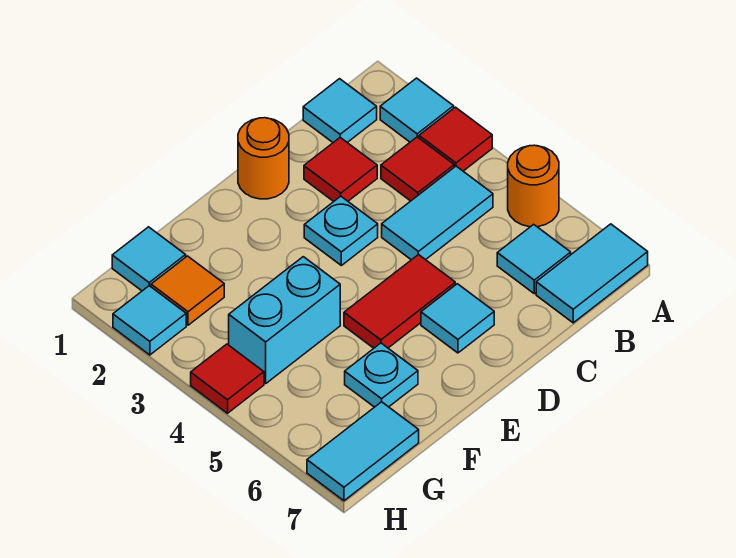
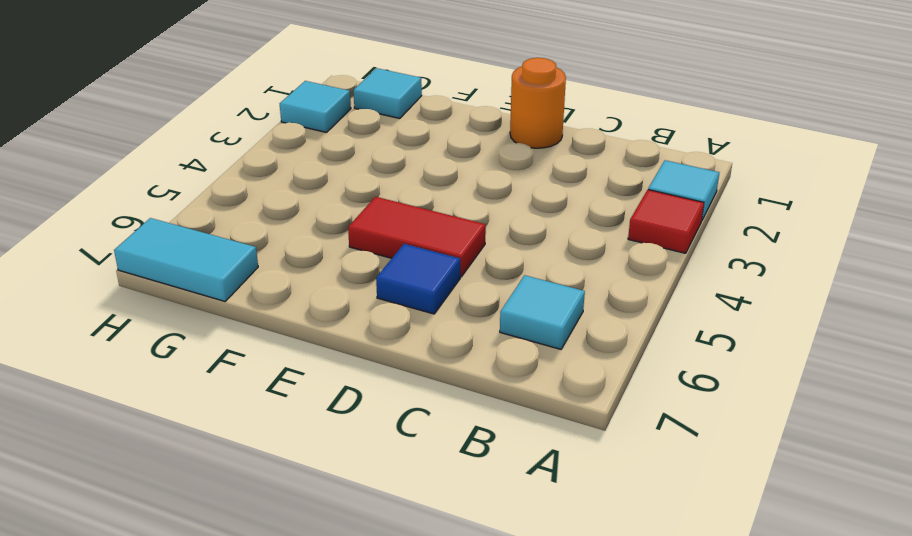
blue 1x1 tile [376,244,460,314] -> cyan 1x1 tile [421,284,494,353]
none -> orange 1x1 round brick [508,145,559,227]
none -> cyan 1x2 tile [536,224,648,323]
none -> cyan 1x1 tile [303,79,377,143]

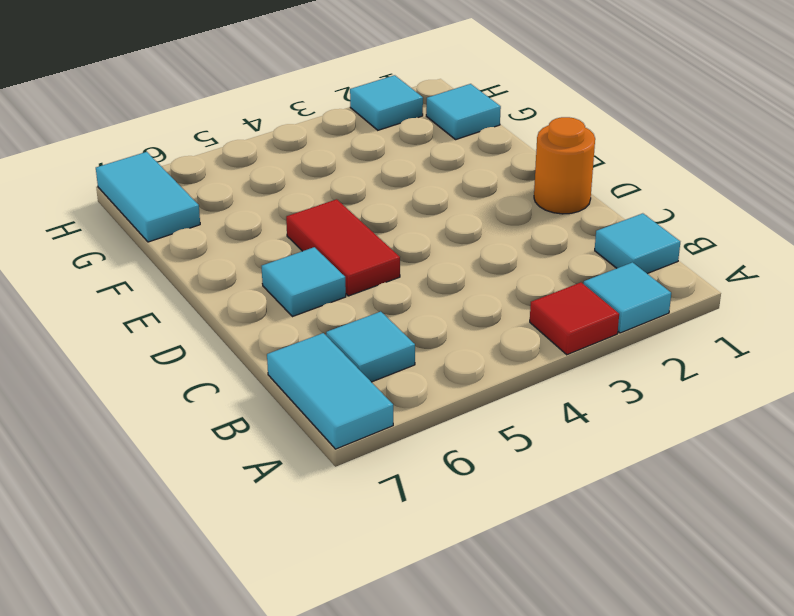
none -> orange 1x1 round brick [508,145,559,227]
none -> red 1x1 tile [381,137,454,201]
none -> cyan 1x2 tile [382,166,493,260]

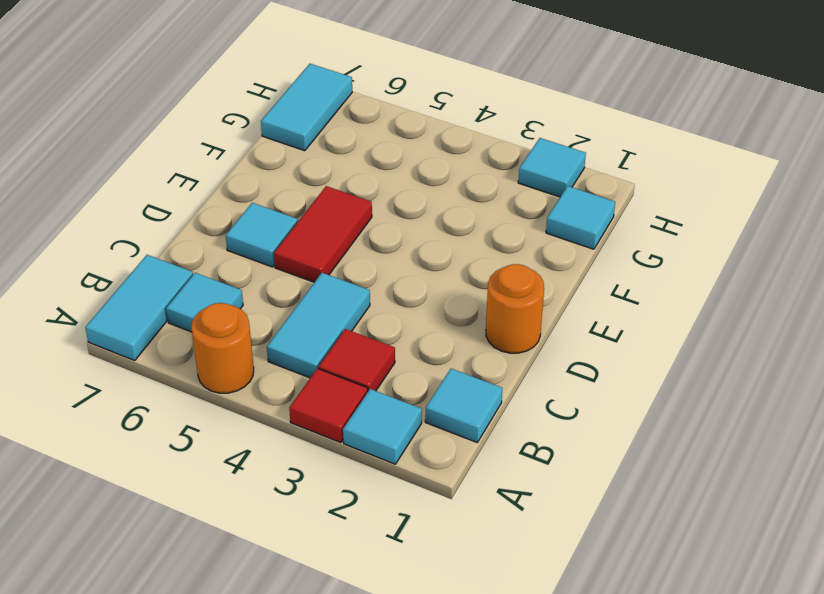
none -> red 1x1 tile [304,138,377,202]
none -> cyan 1x1 plate [304,196,378,265]
none -> cyan 1x2 brick [229,257,340,383]

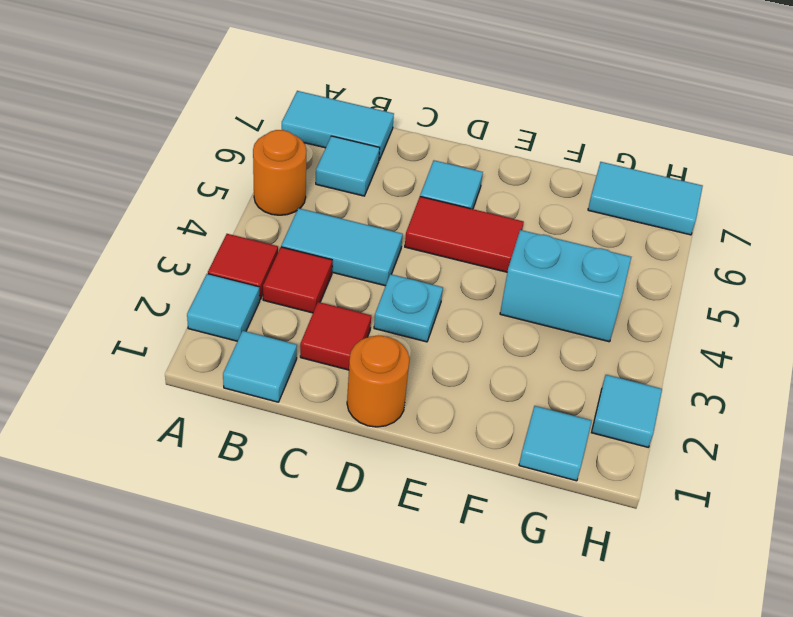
none -> cyan 1x1 plate [345,343,418,407]
none -> orange 1x1 tile [151,256,224,325]
none -> red 1x1 tile [191,344,264,413]

